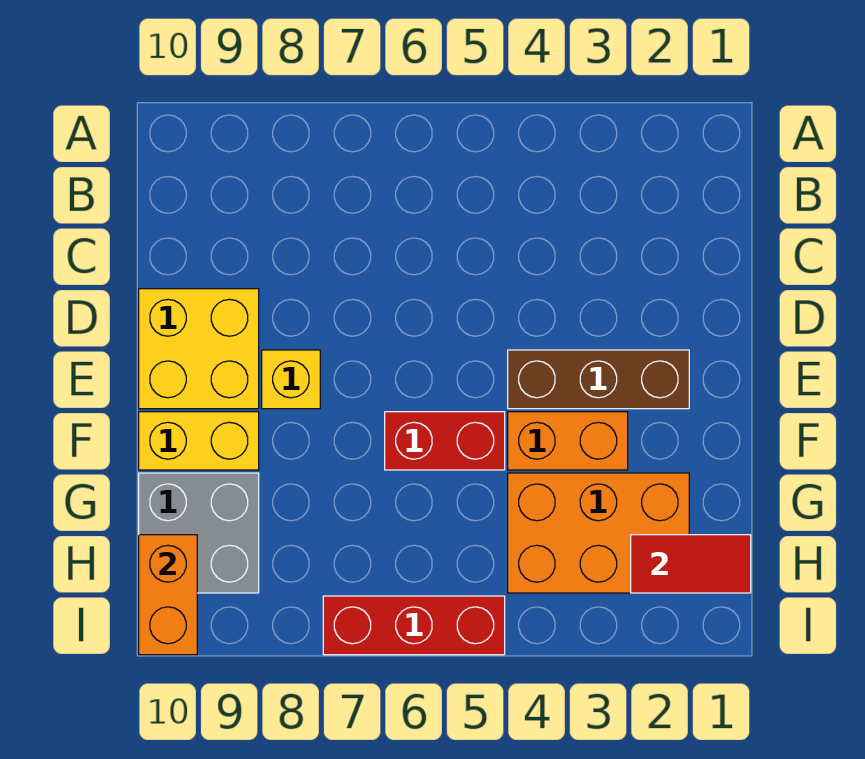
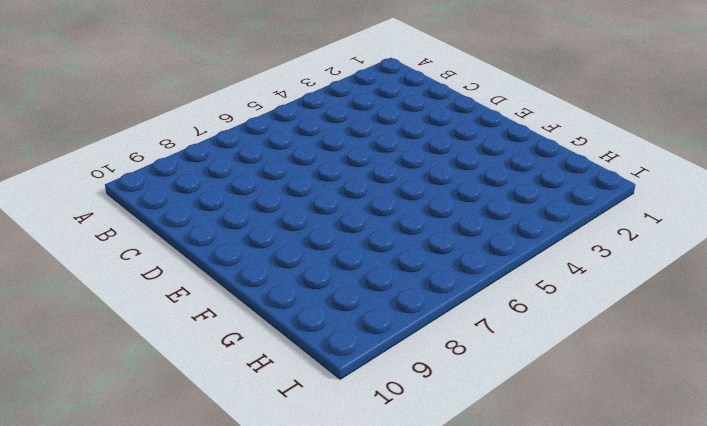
none -> yellow 2x2 brick [139,289,259,409]
none -> brown 1x3 brick [508,350,689,409]

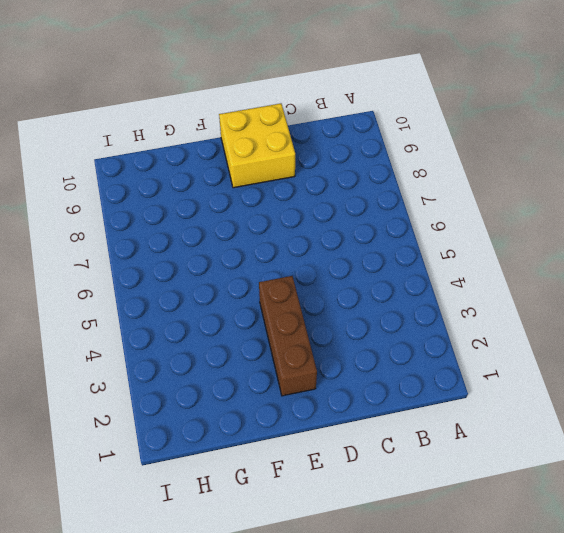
none -> yellow 1x1 brick [262,350,320,409]
none -> orange 1x2 brick [508,412,628,470]

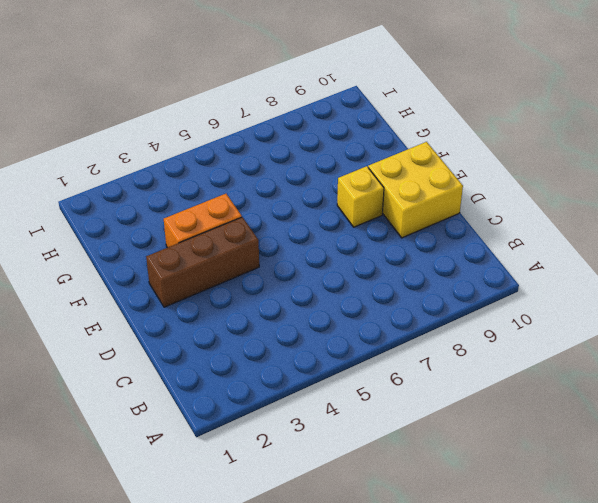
none -> red 1x2 brick [385,412,505,470]
none -> yellow 1x2 brick [139,412,259,470]

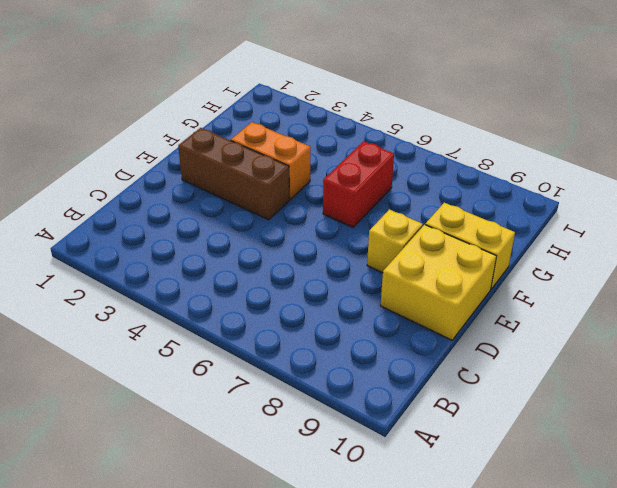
red 1x2 brick [323,141,394,227] -> red 1x2 brick turned to [385,412,505,470]
none -> orange 2x3 brick [508,473,689,593]
none -> grey 2x2 brick [139,473,259,593]

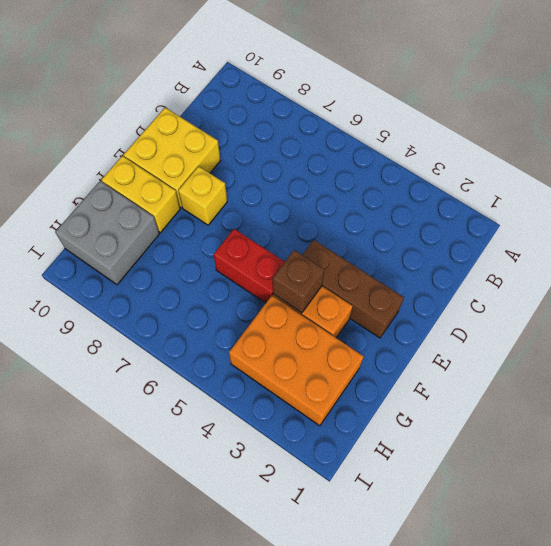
brown 1x1 brick [273,250,324,313] -> none
none -> red 1x3 brick [323,596,505,655]
none -> red 1x2 tile [631,535,751,593]

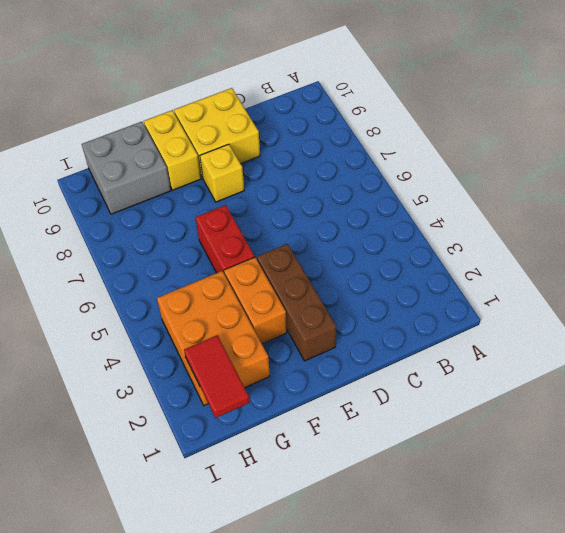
none -> red 1x3 brick [323,596,505,655]
none -> orange 1x2 brick [139,535,197,655]

